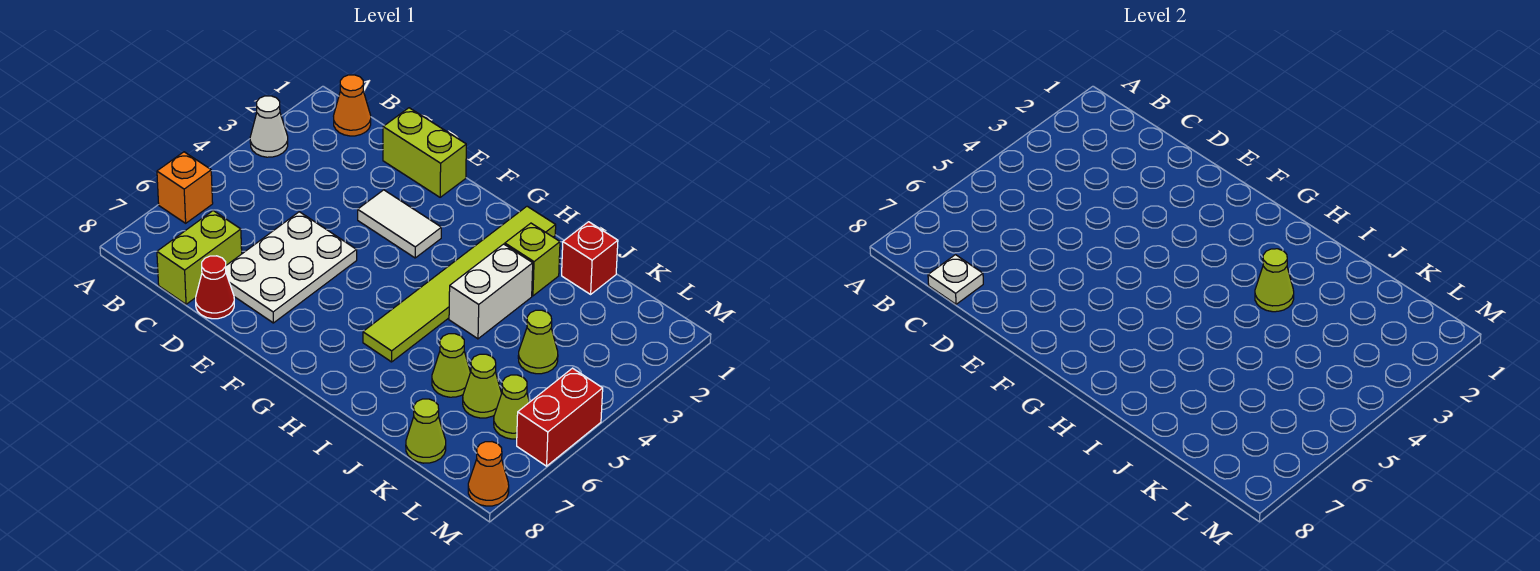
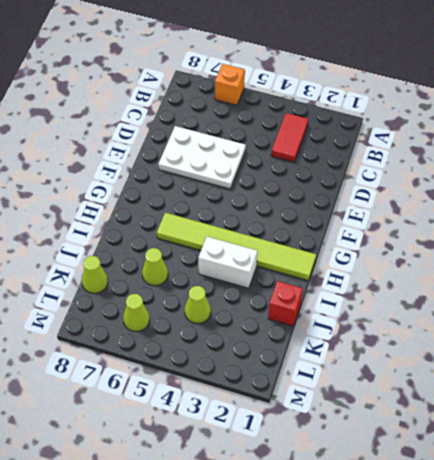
red 1x2 tile [271,113,309,162] -> none
none -> white 1x1 cone [250,96,288,157]
none -> orange 1x1 cone [334,75,371,136]
none -> lime 1x2 brick [157,211,242,304]

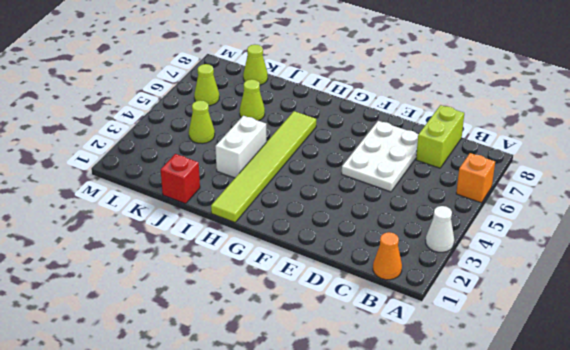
none -> lime 1x2 brick [383,108,466,197]
none -> red 1x1 cone [196,256,234,319]
none -> white 1x2 tile [358,190,441,258]

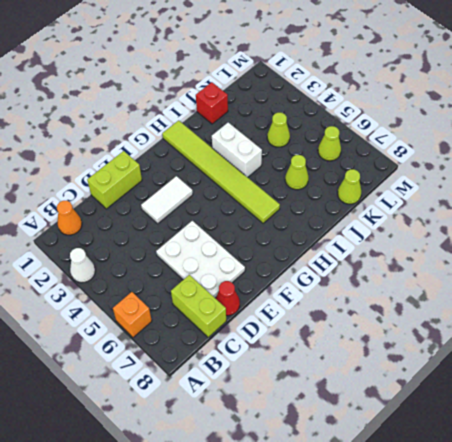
none -> lime 1x1 brick [505,223,560,296]
none -> lime 1x1 cone [463,354,502,418]
none -> red 1x2 brick [517,368,603,466]

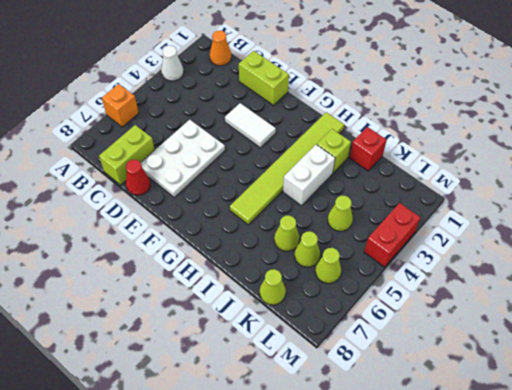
red 1x2 brick [364,203,421,267] -> red 1x2 brick moved to [517,368,603,466]
none -> orange 1x1 cone [468,442,509,506]
none -> white 1x1 plate [928,255,983,304]
none -> lime 1x1 cone [1255,249,1294,312]

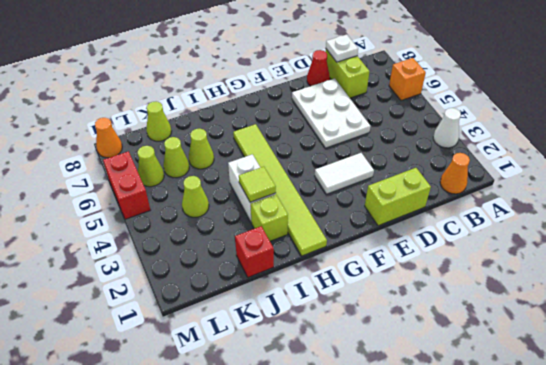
lime 1x1 tile [239,167,276,202] -> lime 1x1 cone [1255,249,1294,312]

